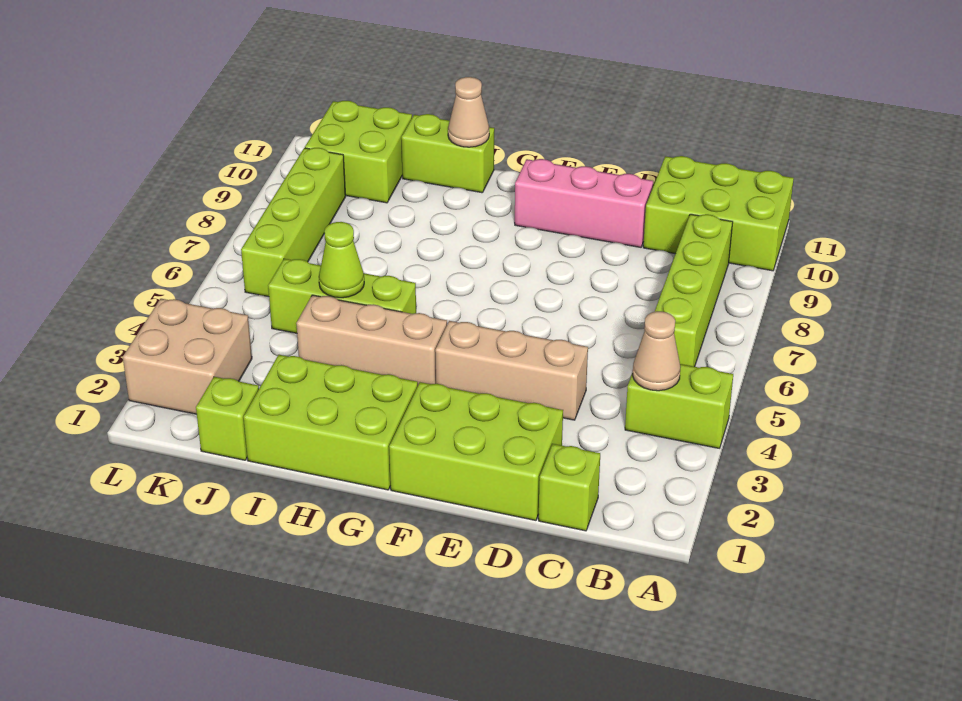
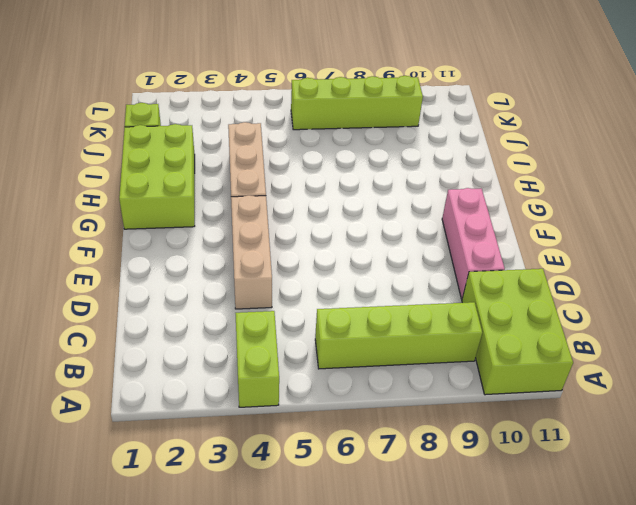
none -> lime 1x1 brick [539,444,600,531]
none -> lime 2x3 brick [389,382,563,520]
none -> lime 1x3 brick [268,259,416,333]

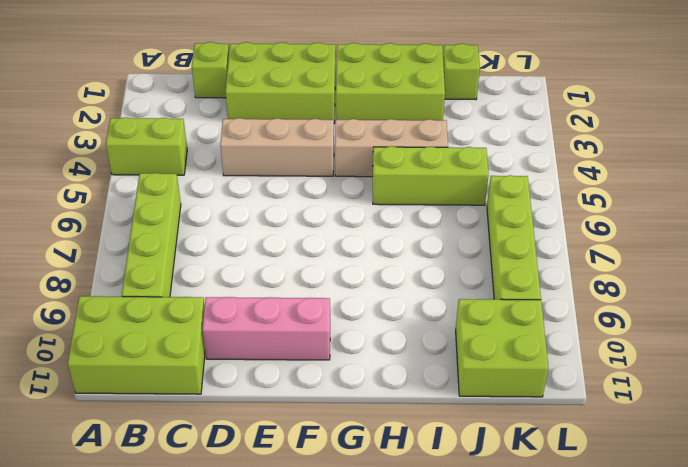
none -> lime 1x2 brick [401,114,494,193]
none -> tan 2x2 brick [123,299,252,414]
none -> tan 1x1 cone [633,311,681,391]

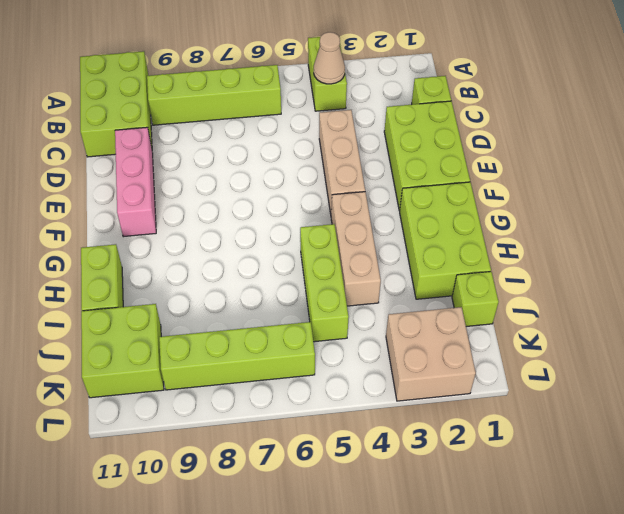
none -> tan 1x1 cone [448,77,489,147]
none -> lime 1x1 cone [319,222,364,298]

